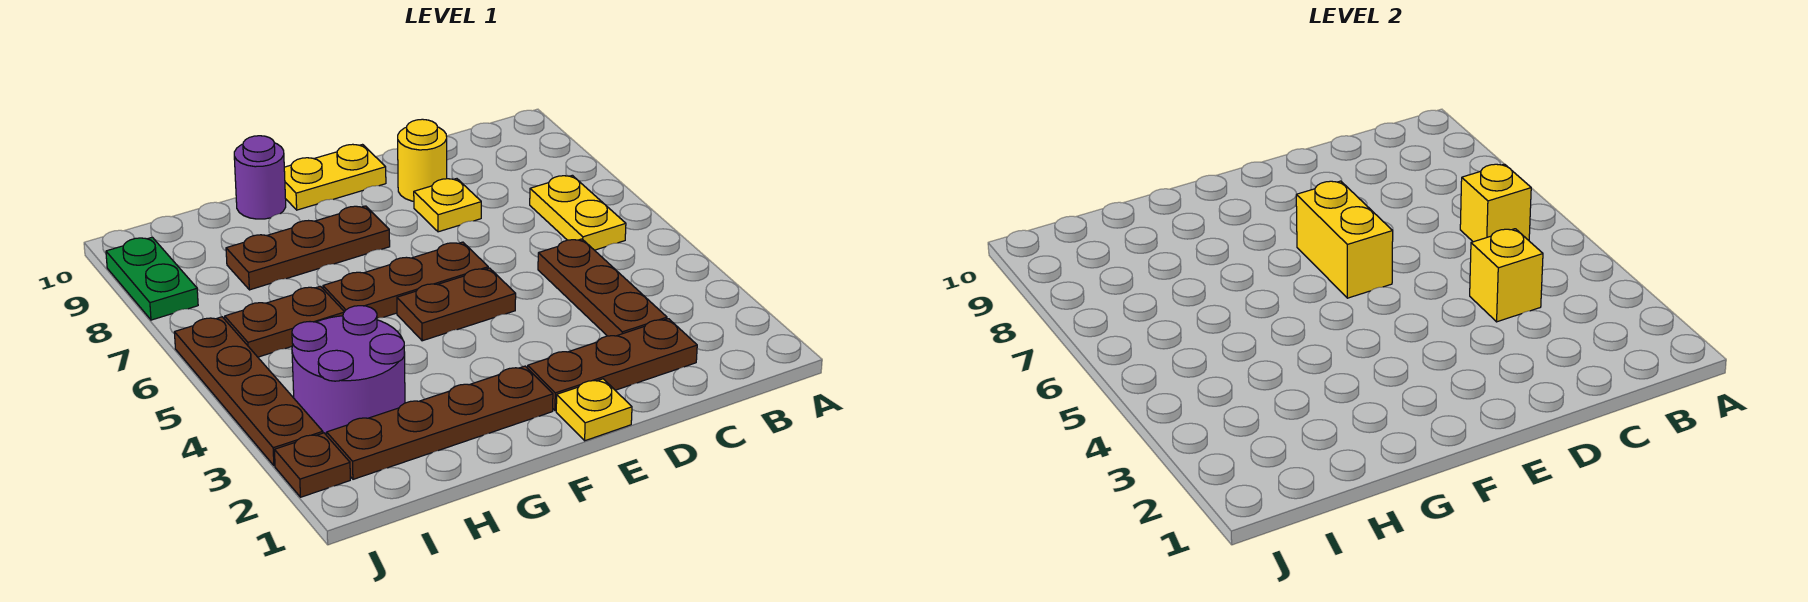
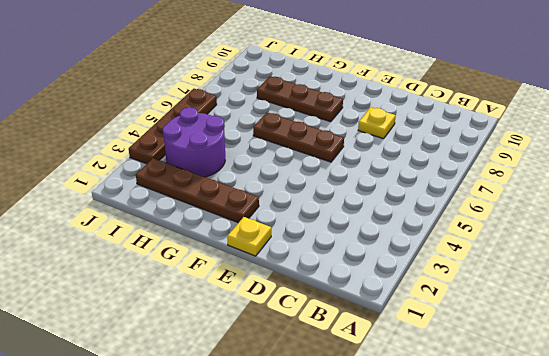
none -> yellow 1x2 plate [530,175,626,250]
none -> brown 1x3 plate [528,319,697,411]
none -> brown 1x3 plate [538,239,667,336]

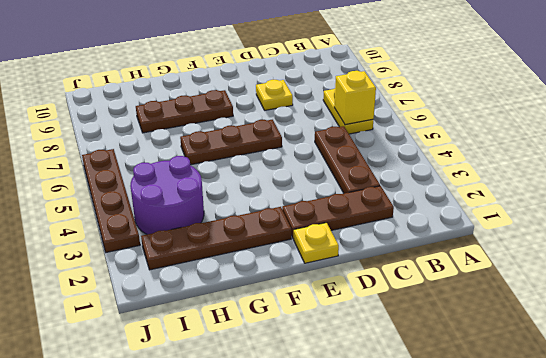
none -> yellow 1x1 round brick [398,119,447,201]
none -> brown 1x2 plate [397,268,516,341]
none -> yellow 1x2 plate [284,144,386,210]

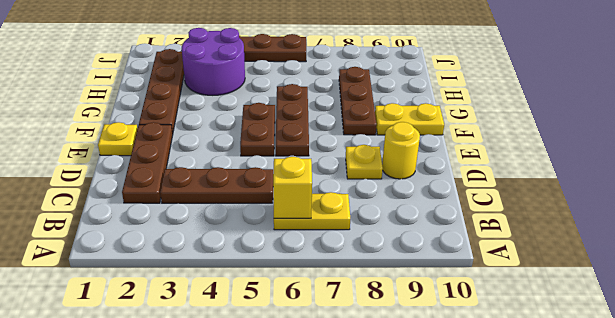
yellow 1x2 plate [375,103,444,135] -> yellow 1x2 plate turned to [284,144,386,210]
none -> purple 1x1 round brick [234,136,286,219]
none -> brown 1x2 plate [225,286,344,357]
none -> brown 1x1 plate [274,433,350,497]

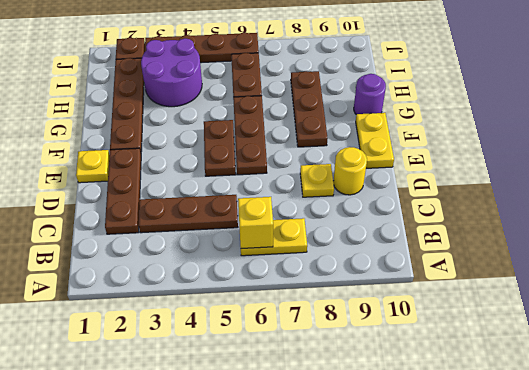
none -> green 1x2 plate [106,237,198,320]
none -> yellow 1x1 brick [1470,229,1543,322]
none -> yellow 1x2 brick [1296,181,1393,298]

